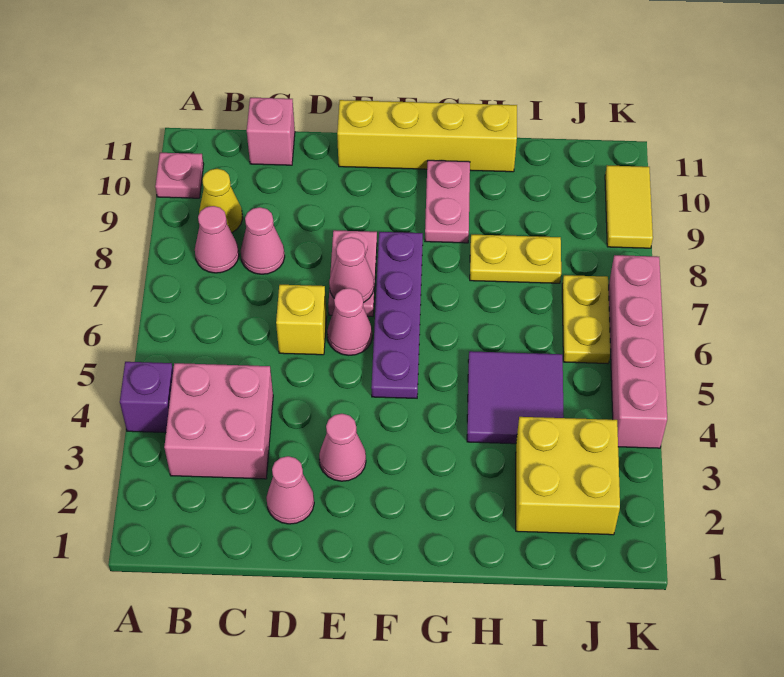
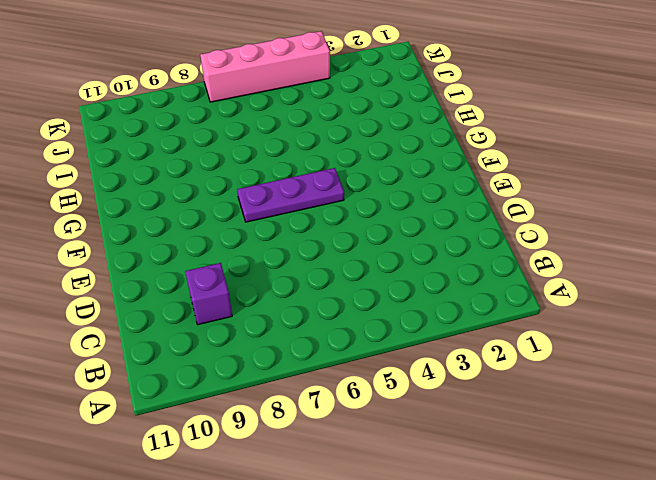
purple 1x1 brick [185,263,232,325] -> purple 1x1 brick moved to [120,362,173,433]
purple 1x3 plate [237,168,344,222] -> purple 1x4 plate [371,232,423,398]
none -> pink 1x1 plate [155,153,204,198]
none -> pink 2x2 brick [164,363,273,479]
none -> pink 1x1 cone [195,206,239,273]

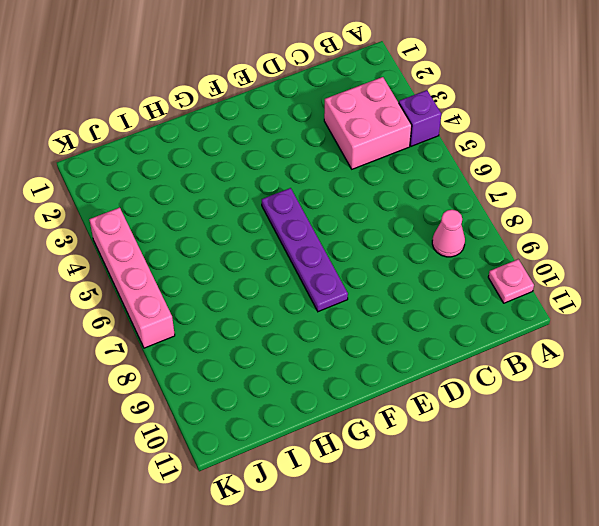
none -> yellow 1x1 cone [199,169,243,233]
none -> pink 1x1 cone [241,207,285,274]
none -> pink 1x1 brick [247,98,295,165]

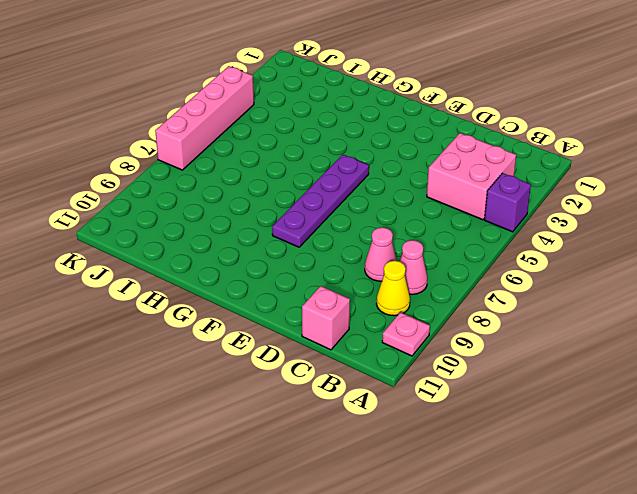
none -> pink 1x1 cone [266,456,314,524]
none -> yellow 1x1 brick [276,285,327,355]
none -> pink 1x1 cone [319,414,366,481]

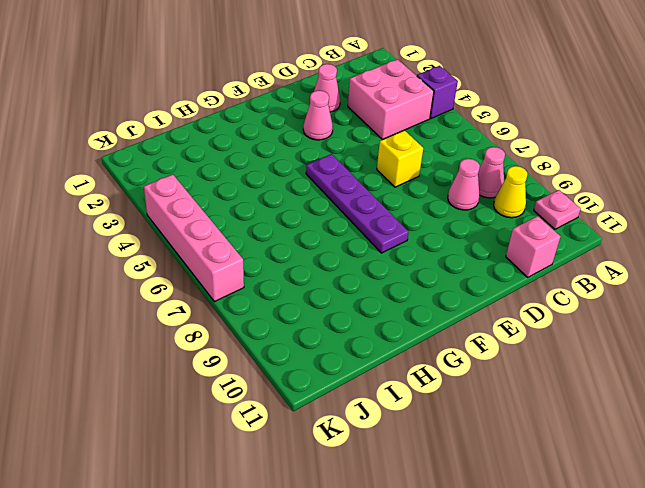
none -> pink 1x1 cone [327,288,372,355]
none -> pink 1x2 plate [328,230,377,316]
none -> yellow 1x4 brick [337,100,517,172]

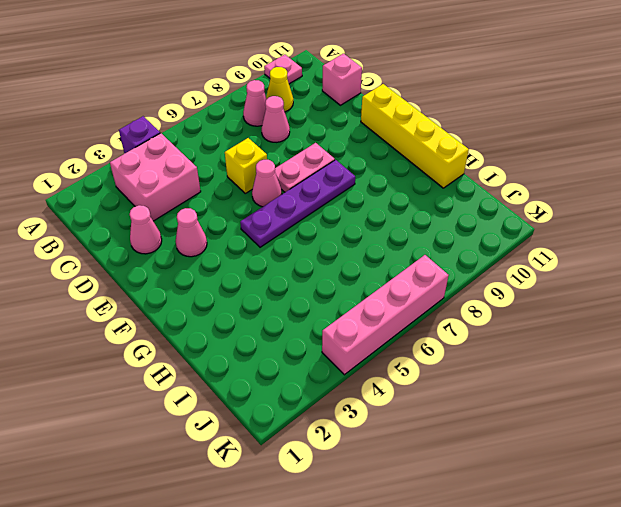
none -> pink 1x2 plate [425,160,470,243]
none -> purple 2x2 tile [467,351,564,444]
none -> yellow 1x2 plate [470,235,561,283]

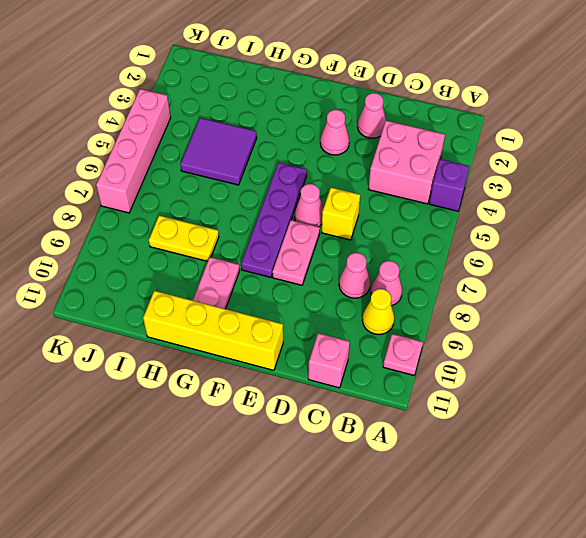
none -> yellow 2x2 brick [516,417,620,535]
none -> yellow 1x2 plate [562,275,610,363]
none -> yellow 1x2 tile [605,165,653,248]

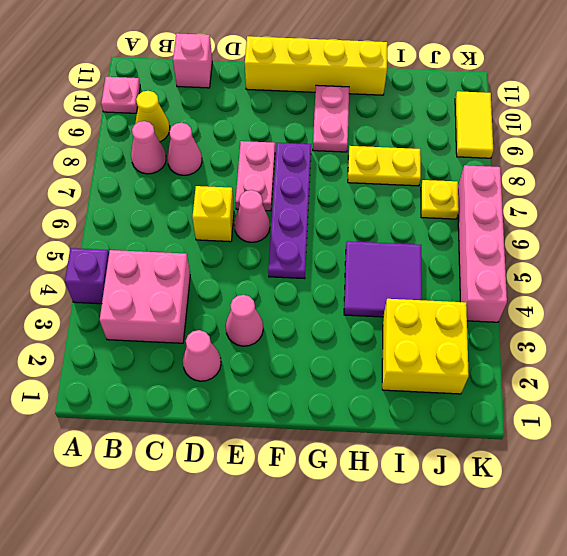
yellow 1x1 plate [421,180,459,219] -> yellow 1x2 plate [562,275,610,363]
none -> pink 1x1 cone [329,237,374,303]

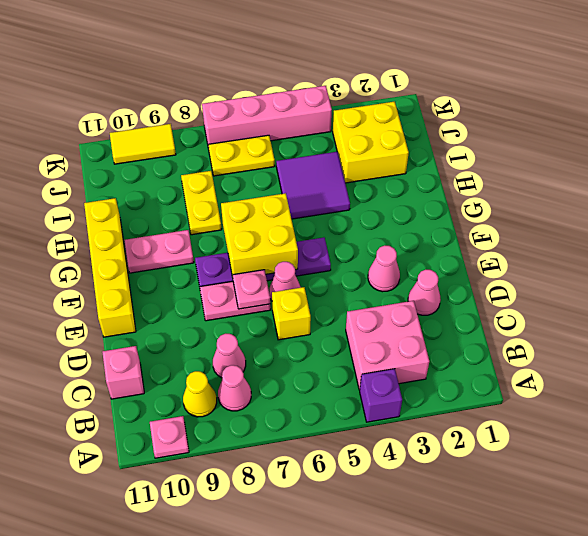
pink 1x1 plate [233,270,270,309] -> pink 1x1 cone [329,237,374,303]
yellow 2x2 brick [221,193,298,277] -> none

